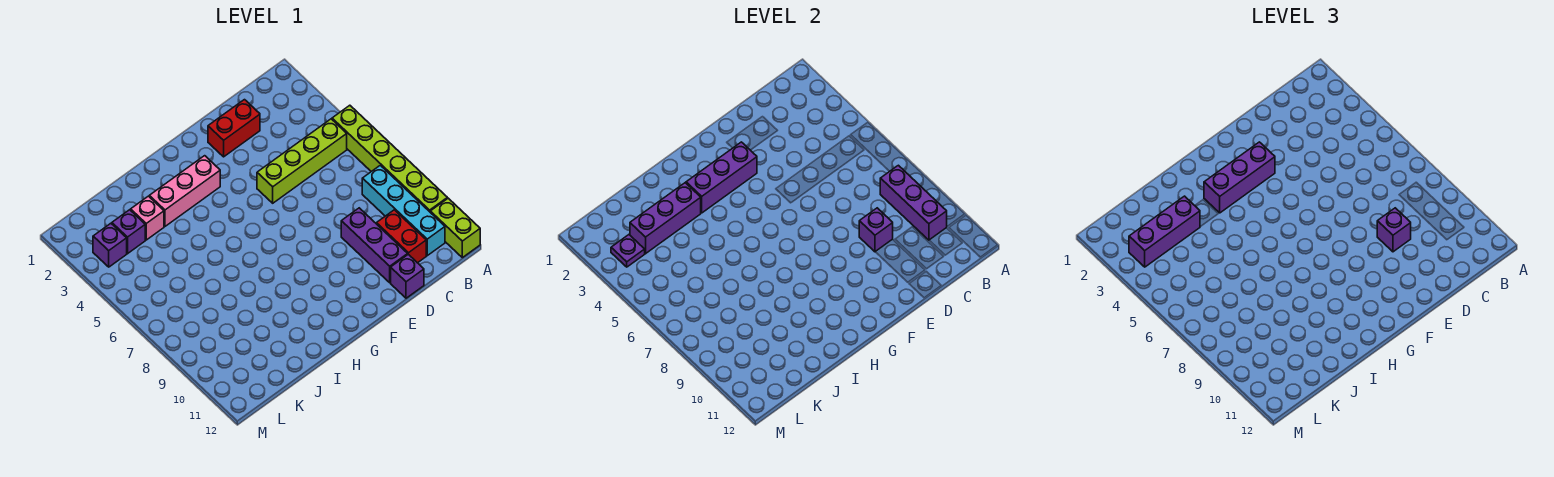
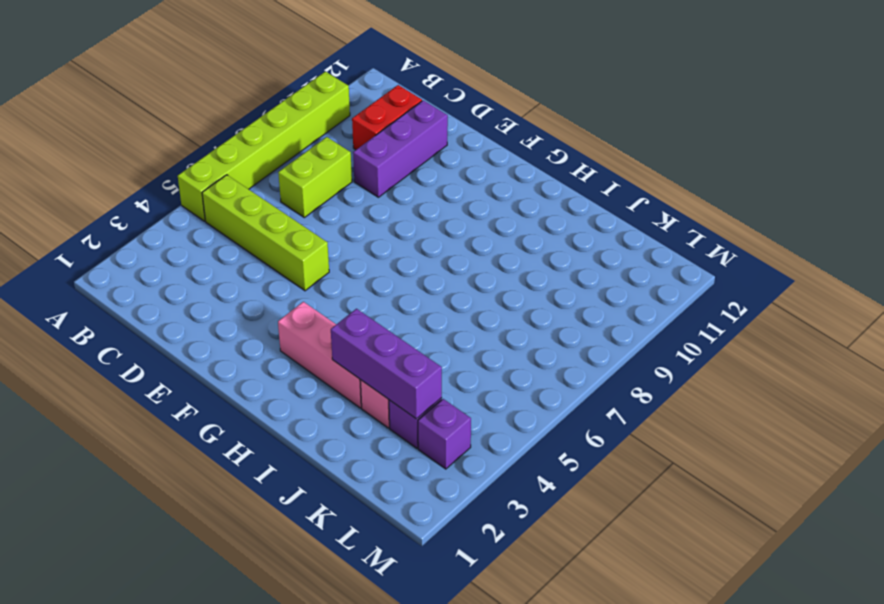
lime 1x2 brick [278,137,352,218] -> lime 1x2 brick moved to [430,198,480,258]
none -> cyan 1x4 brick [362,165,445,256]
none -> red 1x2 brick [208,100,260,157]
none -> purple 1x1 brick [391,254,424,298]

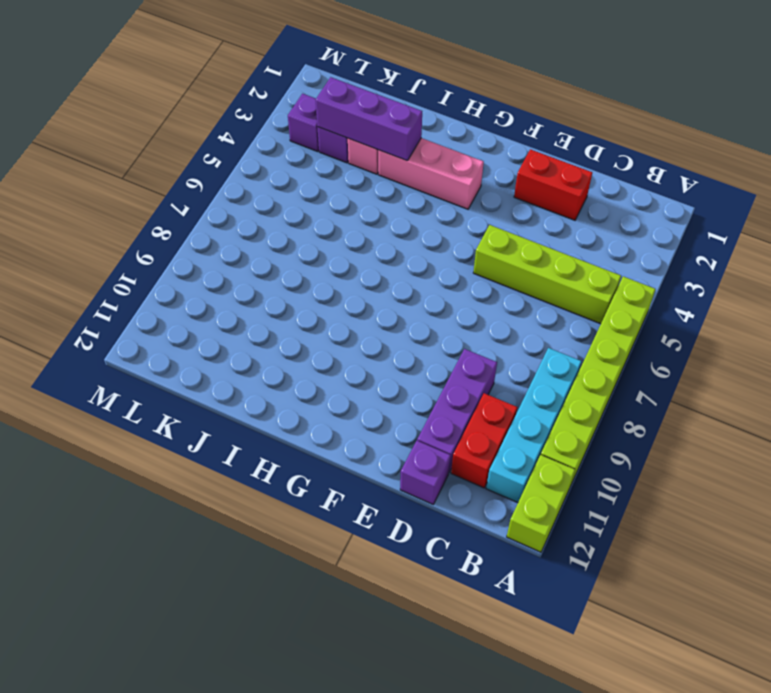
none -> purple 1x3 brick [880,165,947,240]
none -> purple 1x1 brick [859,208,893,252]
none -> purple 1x3 brick [686,142,757,213]

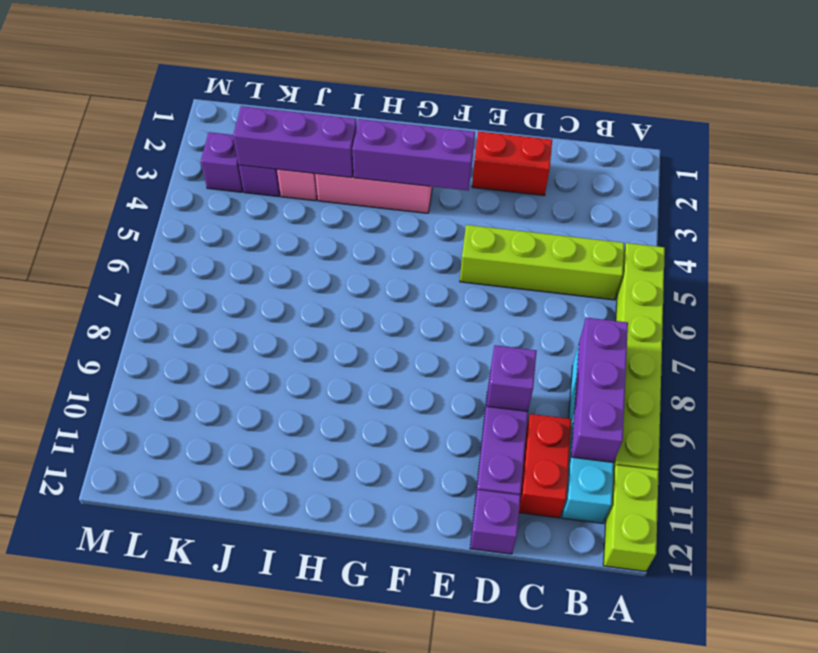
none -> purple 1x1 plate [611,235,645,267]
none -> purple 1x1 brick [1377,208,1411,252]
none -> purple 1x3 brick [1204,142,1275,213]

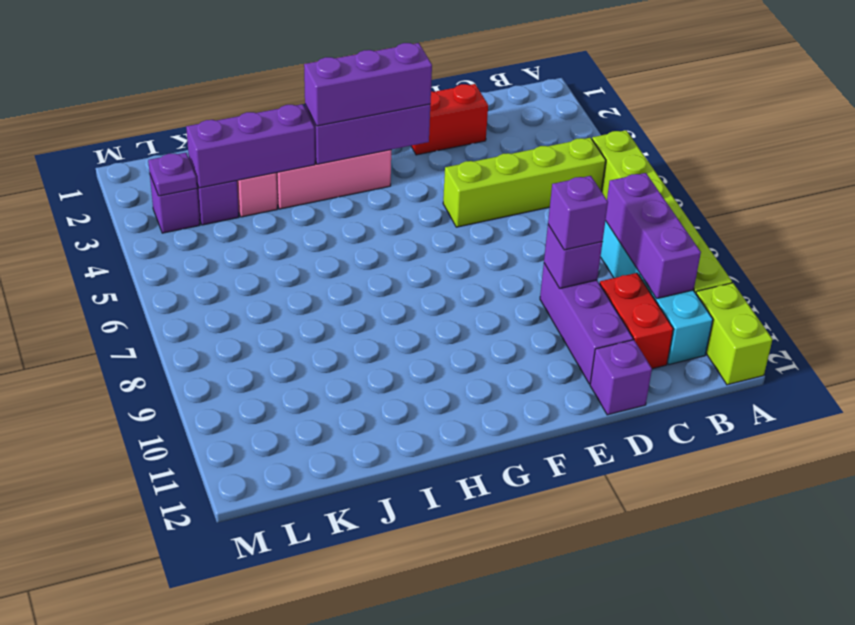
none -> purple 1x3 brick [1129,196,1200,267]

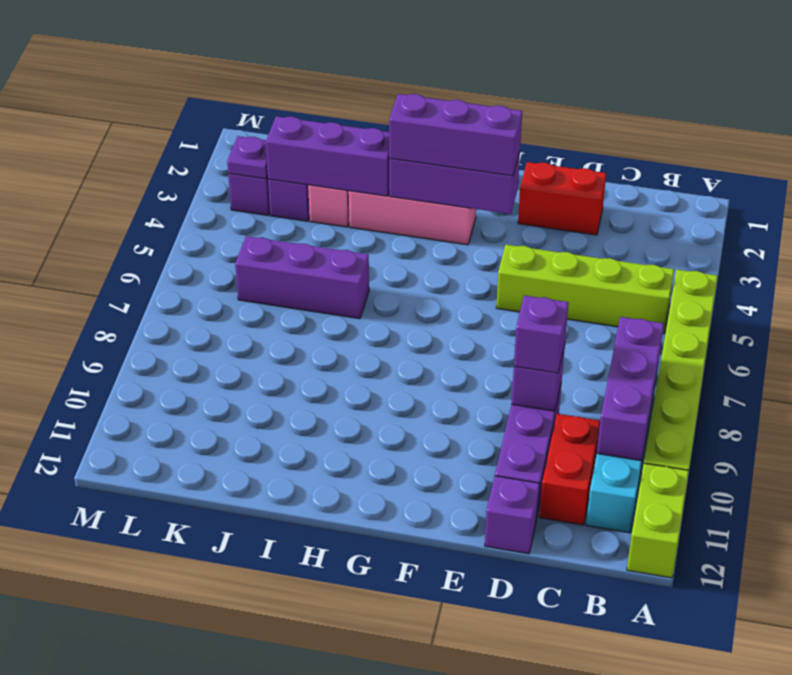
purple 1x3 brick [235,236,369,319] -> purple 1x3 brick moved to [1129,196,1200,267]

